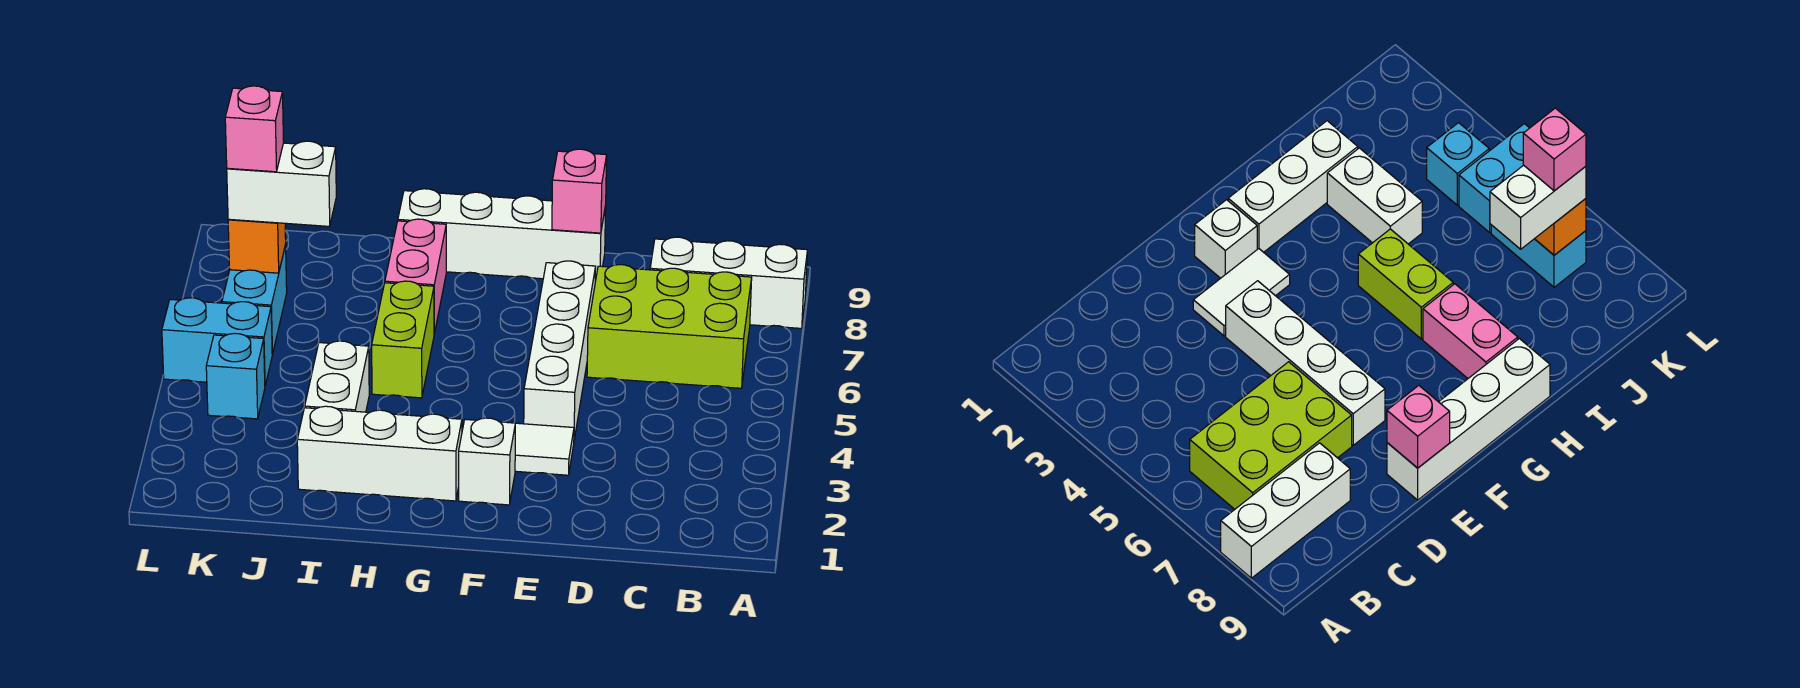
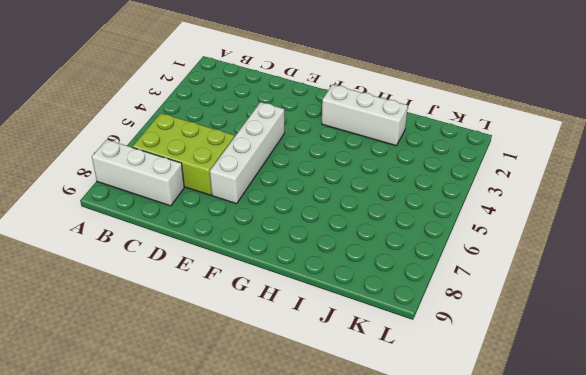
none -> white 1x2 tile [515,423,574,475]
none -> white 1x4 brick [398,189,606,281]
none -> white 1x1 brick [459,418,515,505]

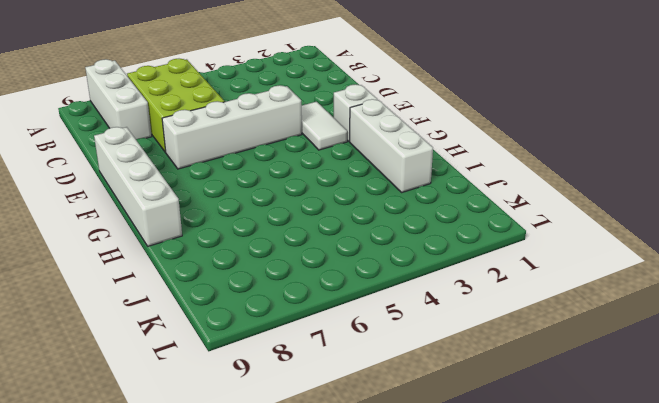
none -> lime 1x2 brick [372,281,434,398]
none -> pink 1x2 brick [385,219,446,333]
none -> white 1x2 brick [305,341,369,412]

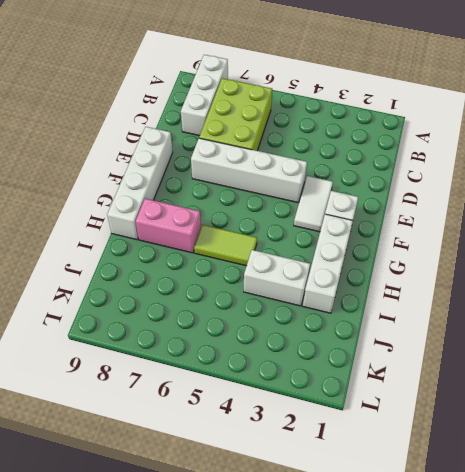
lime 1x2 tile [194,225,257,266] -> lime 1x2 brick [372,281,434,398]
none -> cyan 1x1 brick [206,333,265,419]
none -> cyan 1x2 brick [162,298,272,385]
none -> cyan 1x2 brick [222,245,287,354]

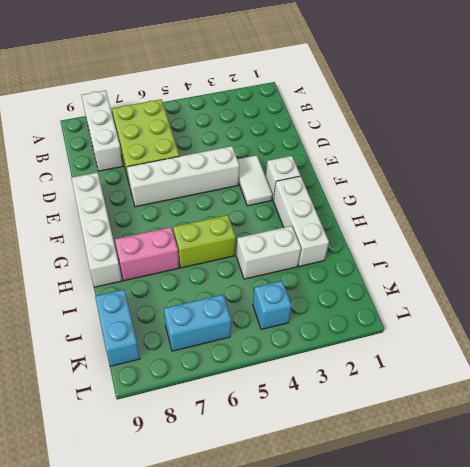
cyan 1x2 brick [95,289,140,366] -> cyan 1x2 brick moved to [162,298,272,385]
none -> pink 1x1 brick [552,149,607,233]
none -> orange 1x1 brick [228,219,286,273]
none -> white 1x2 brick [227,141,336,226]

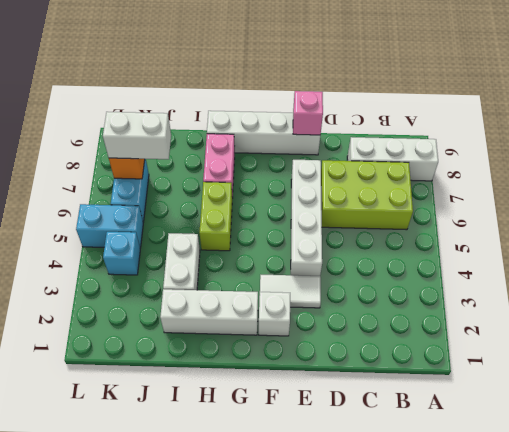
none -> pink 1x1 brick [225,86,284,172]

